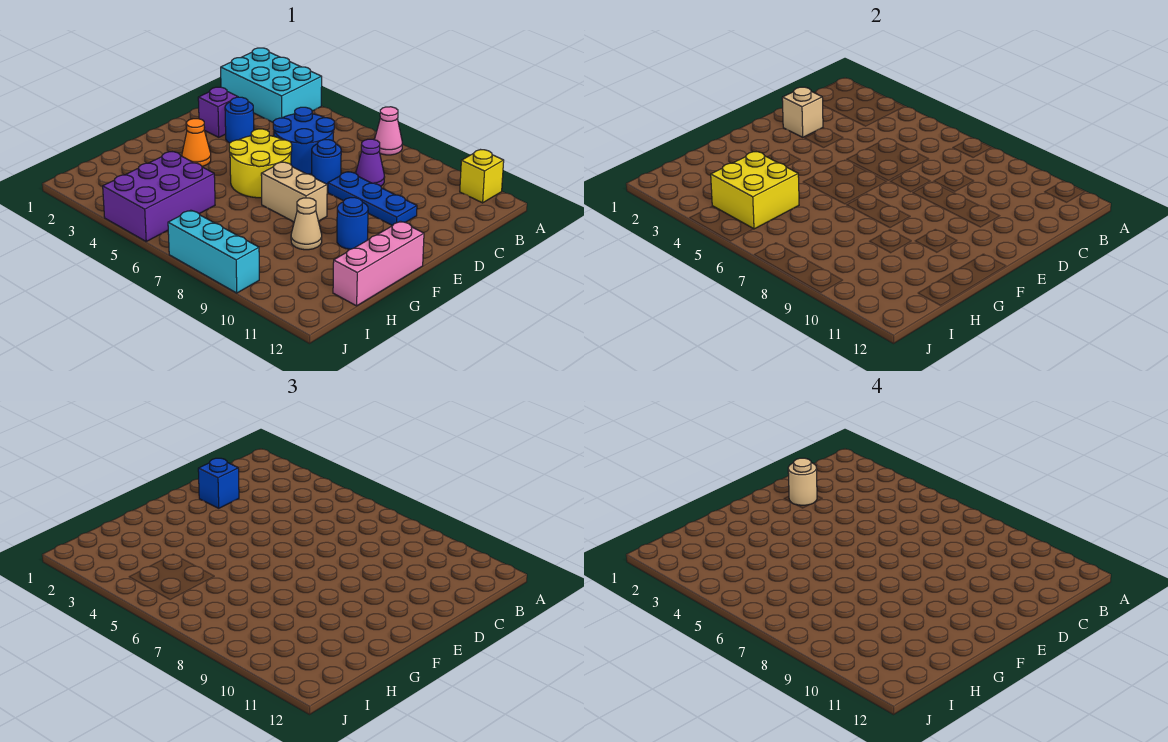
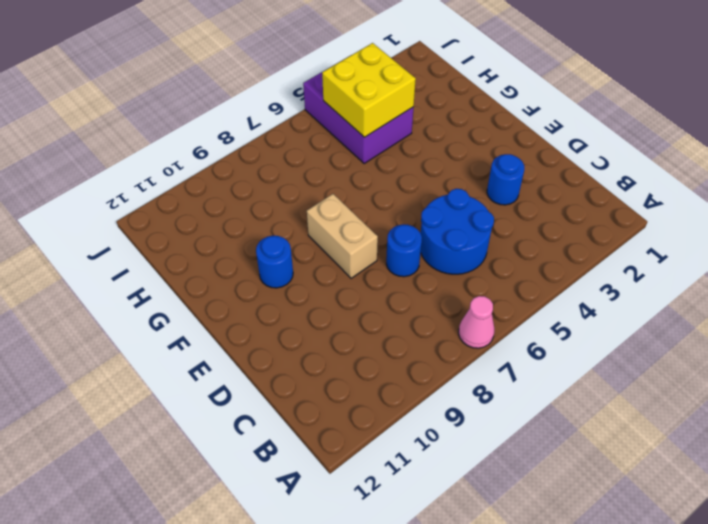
tan 1x2 brick [307,194,378,278] -> tan 1x2 brick turned to [261,162,327,222]
none -> cyan 2x3 brick [221,48,322,122]
none -> yellow 1x1 brick [460,150,504,203]
none -> purple 1x1 cone [356,139,385,186]

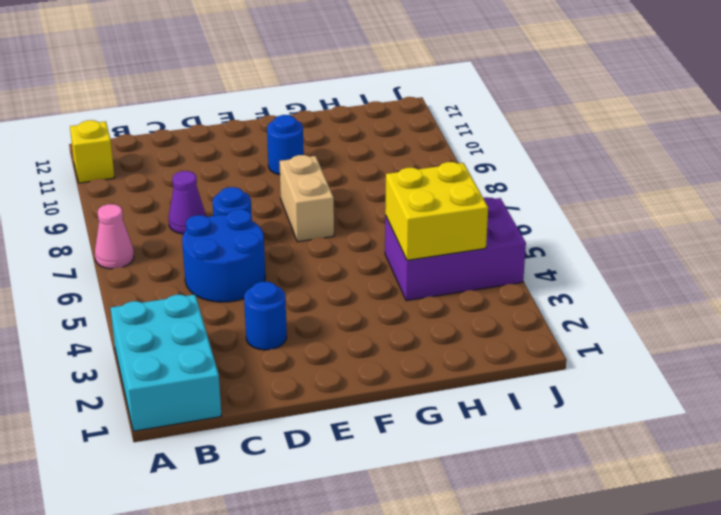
none -> purple 1x1 brick [198,87,238,137]
none -> blue 1x3 plate [328,172,417,226]
none -> yellow 2x2 round brick [229,129,292,198]

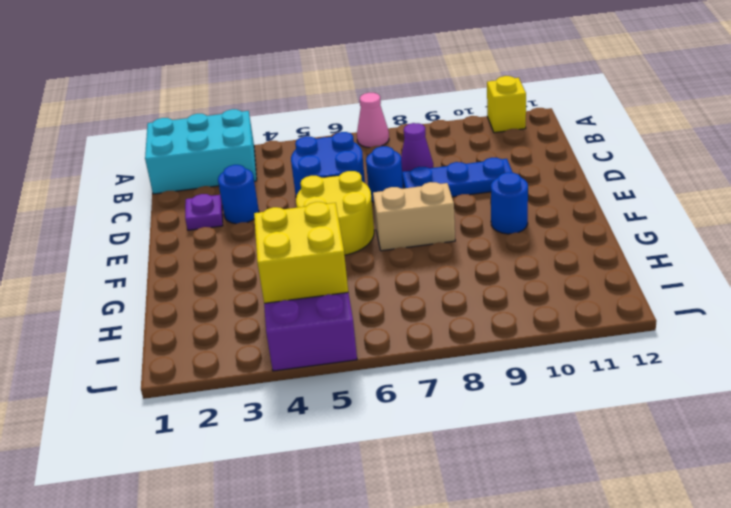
purple 1x1 plate [185,194,223,230] -> purple 1x1 brick [198,87,238,137]
none -> orange 1x1 cone [182,119,211,166]
none -> pink 1x3 brick [333,221,424,306]
none -> tan 1x1 cone [291,198,322,250]

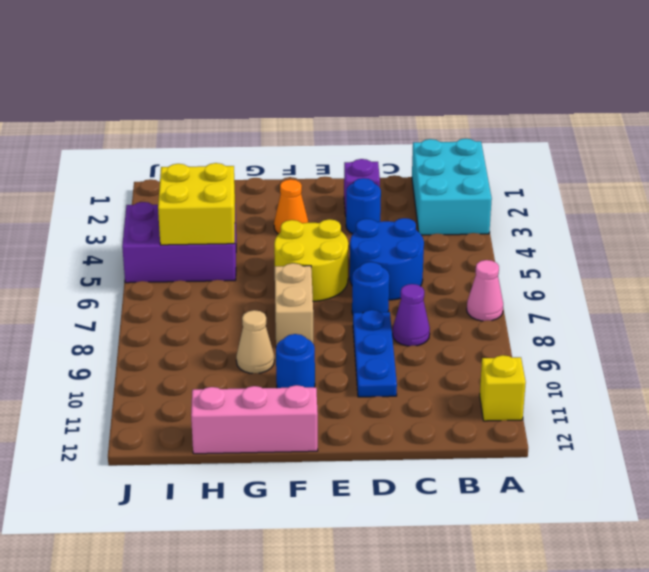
none -> cyan 1x3 brick [168,210,259,293]
none -> tan 1x1 brick [782,87,823,137]
none -> blue 1x1 brick [198,458,239,508]

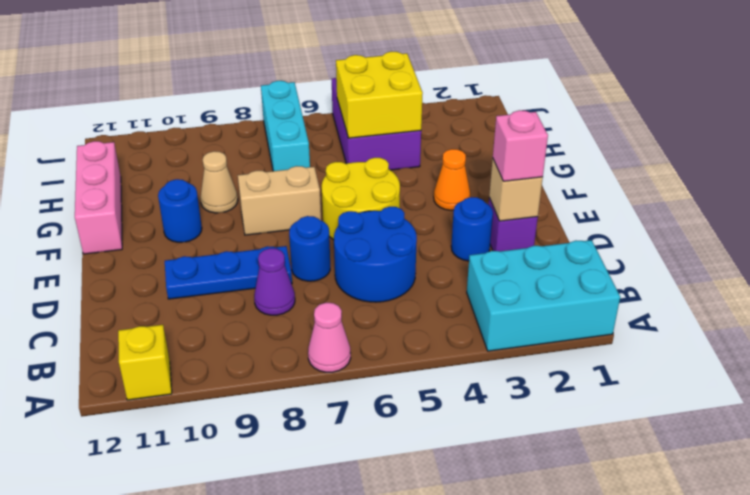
pink 1x1 brick [493,110,548,181] -> blue 1x1 brick [198,458,239,508]
cyan 1x3 brick [261,81,310,171] -> cyan 1x3 brick turned to [168,210,259,293]
none -> tan 1x1 round brick [788,458,817,505]

